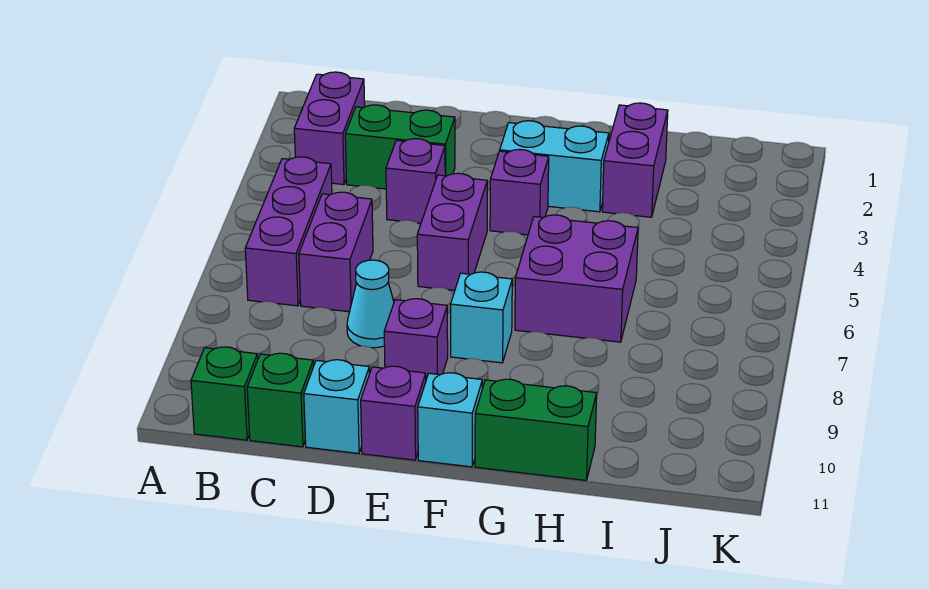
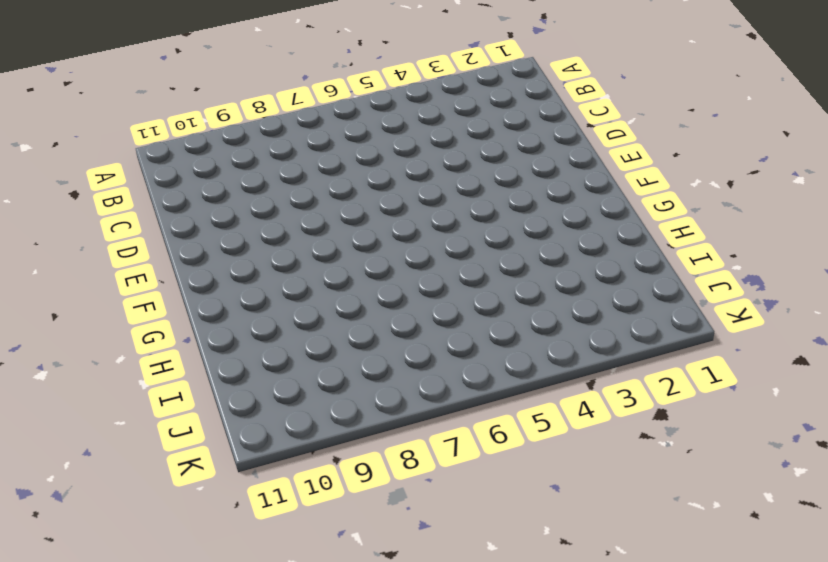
none -> purple 1x2 brick [294,72,365,185]
none -> purple 1x3 brick [245,157,332,306]
none -> green 1x1 brick [191,347,258,440]

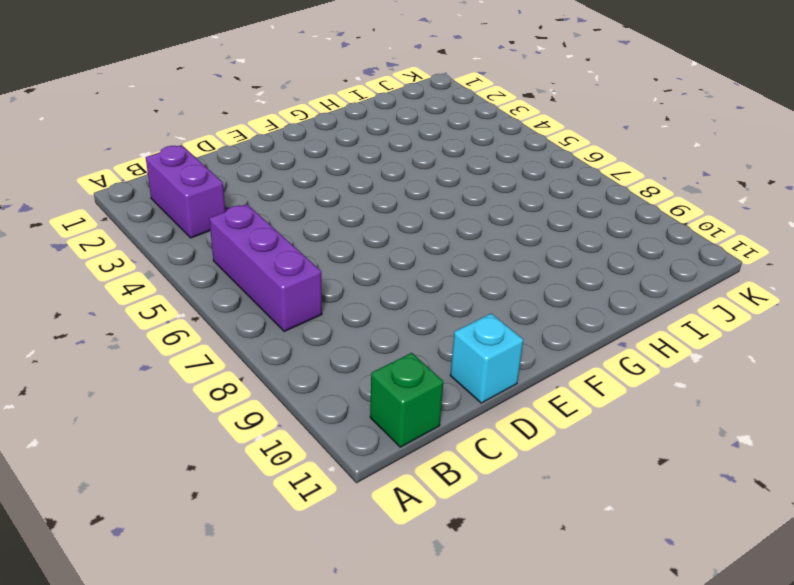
none -> green 1x2 brick [345,105,455,189]
none -> purple 1x2 brick [299,192,373,312]
none -> green 1x1 brick [247,353,313,447]

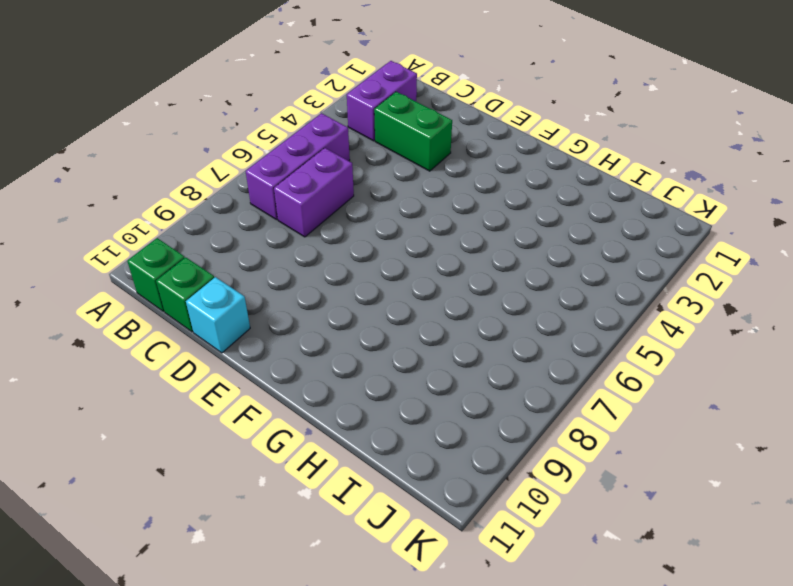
none -> purple 1x1 brick [386,139,445,223]
none -> cyan 1x1 cone [347,260,394,348]
none -> purple 1x2 brick [417,173,487,290]

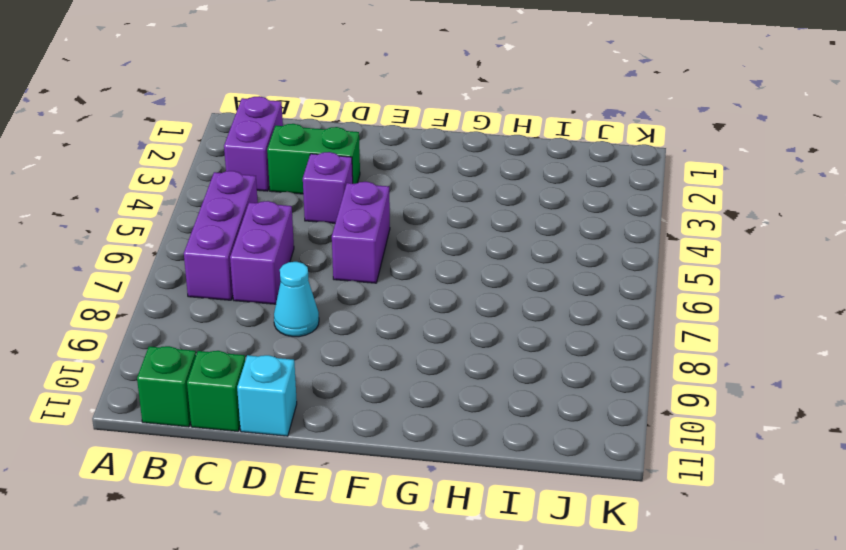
none -> purple 1x1 brick [384,299,448,379]
none -> purple 1x1 brick [361,366,426,460]
none -> cyan 1x2 brick [500,121,609,212]

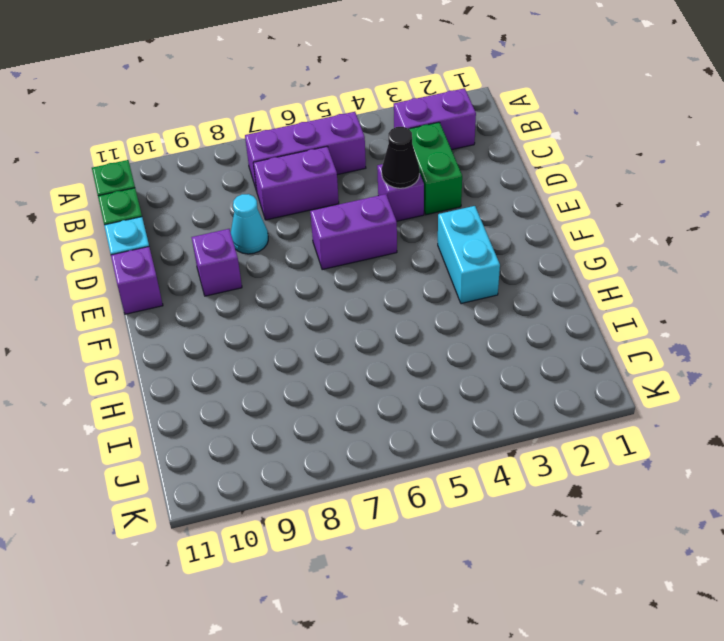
black 1x1 cone [382,127,420,188] -> none
none -> purple 1x1 brick [490,149,549,235]
none -> cyan 1x1 brick [451,272,512,363]
none -> cyan 1x1 brick [418,373,482,467]

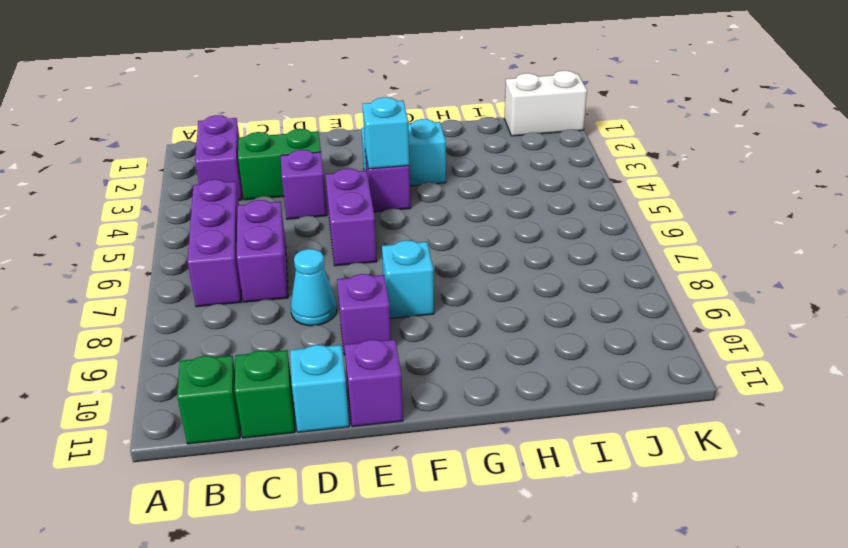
cyan 1x1 brick [363,97,409,169] -> cyan 1x1 brick moved to [418,373,482,467]
white 1x2 brick [504,71,587,136] -> none
none -> purple 2x2 brick [515,215,638,342]
none -> green 1x2 brick [475,379,597,480]
none -> purple 1x2 brick [602,103,668,217]

